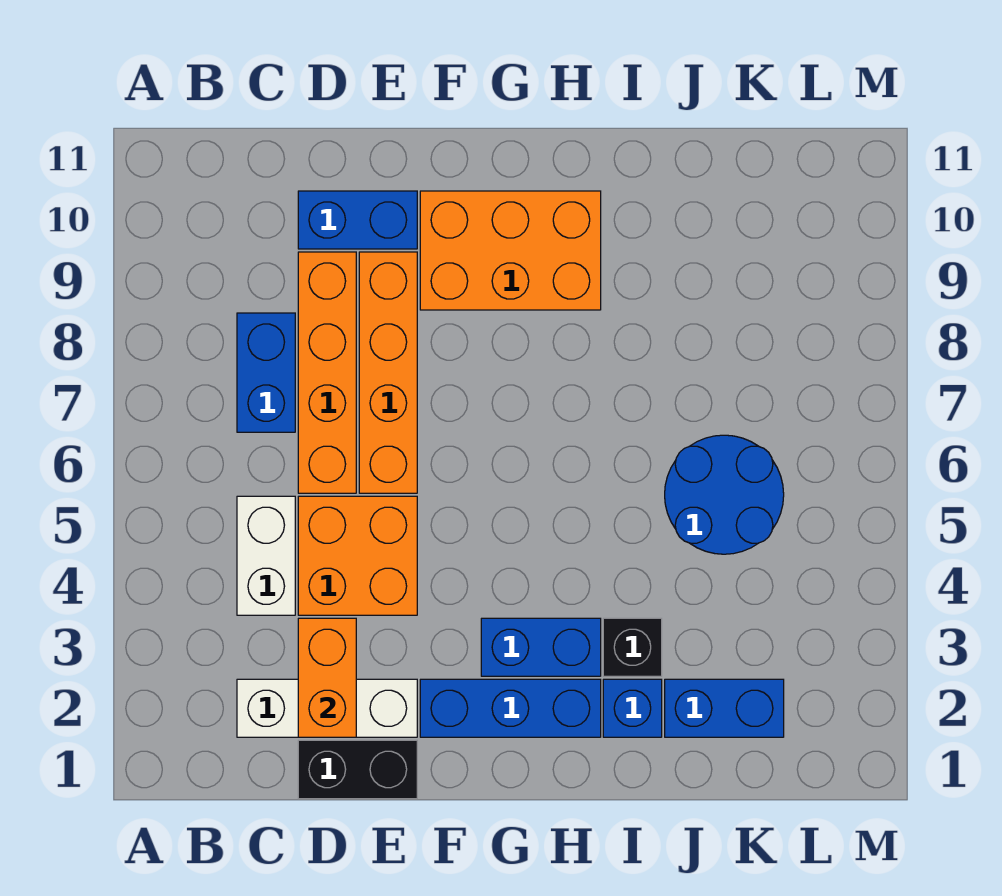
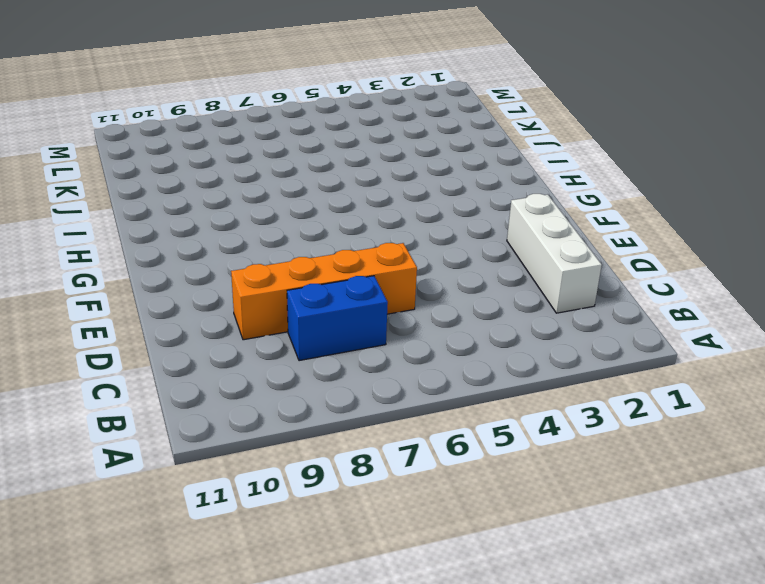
none -> white 1x2 brick [237,496,295,615]
none -> black 1x2 brick [298,740,417,799]
none -> orange 2x2 brick [298,496,417,615]

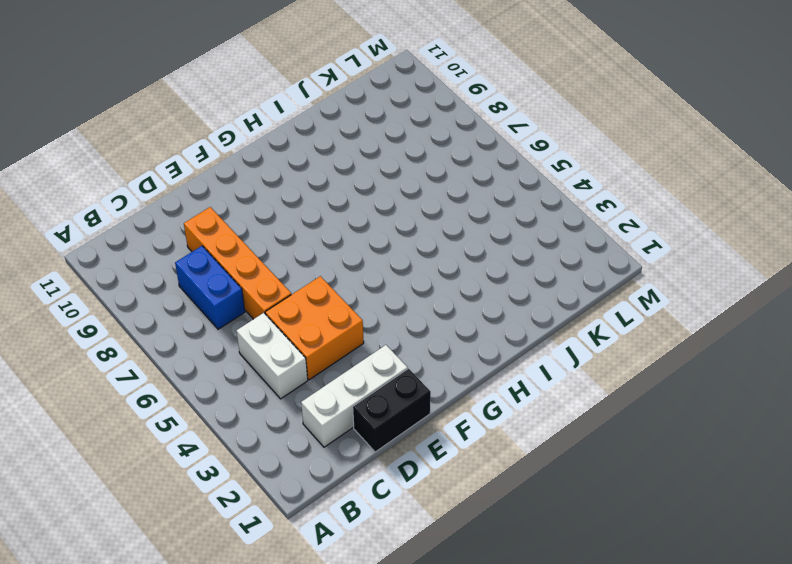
none -> blue 1x2 brick [298,191,417,249]
none -> orange 1x4 brick [359,252,417,493]
none -> blue 1x3 brick [420,679,601,737]

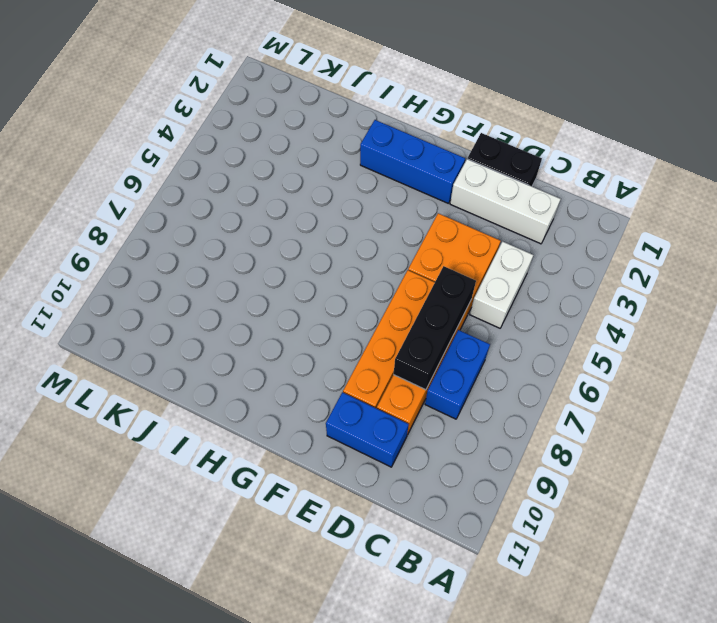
black 1x3 brick [394,266,476,390] -> none
none -> orange 2x3 brick [420,191,601,310]
none -> blue 1x2 brick [481,618,601,676]
none -> blue 1x1 brick [603,679,662,737]

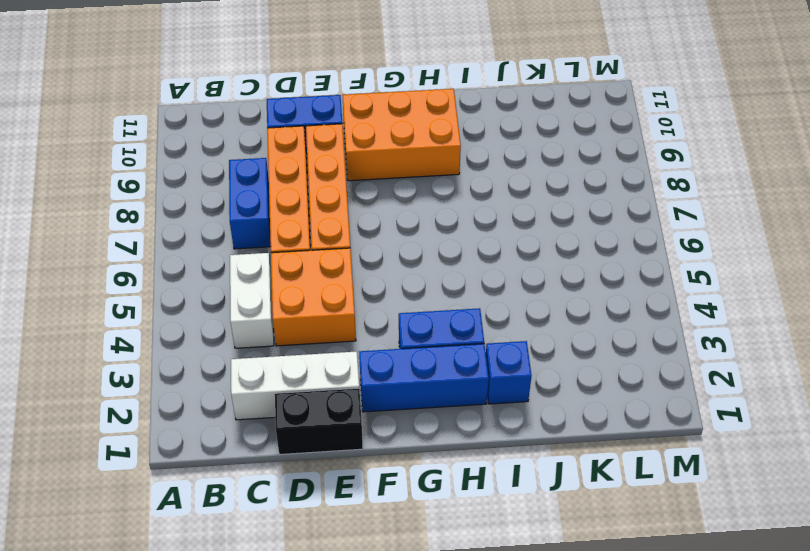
none -> black 1x1 brick [603,618,662,676]
none -> blue 1x2 brick [665,679,784,737]
none -> blue 2x2 round brick [665,435,784,554]

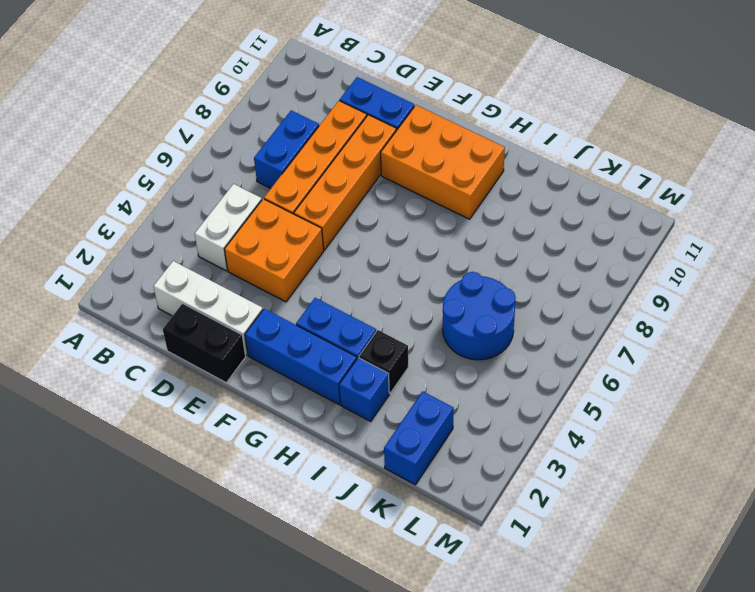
blue 1x2 brick [384,391,454,485] -> blue 1x2 brick turned to [665,679,784,737]
none -> orange 1x2 brick [298,618,356,737]

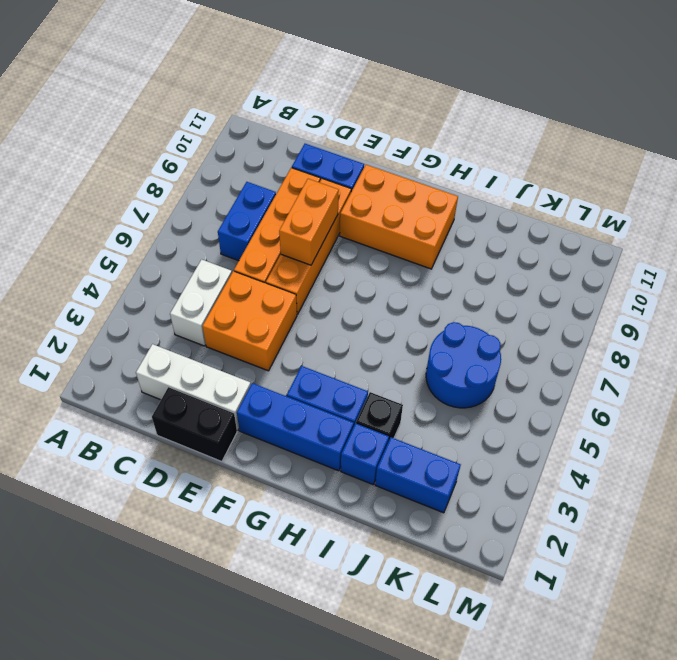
orange 1x2 brick [279,179,339,265] -> orange 1x2 brick moved to [298,618,356,737]

